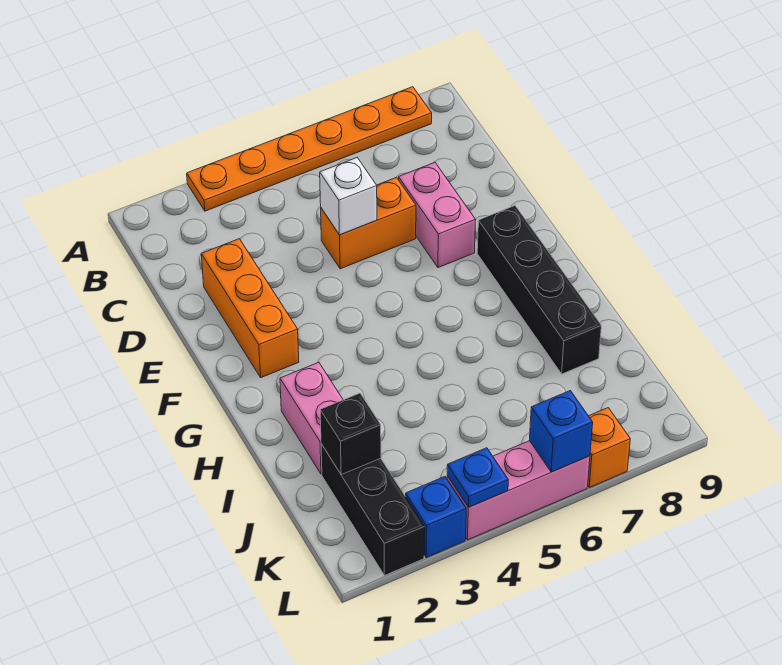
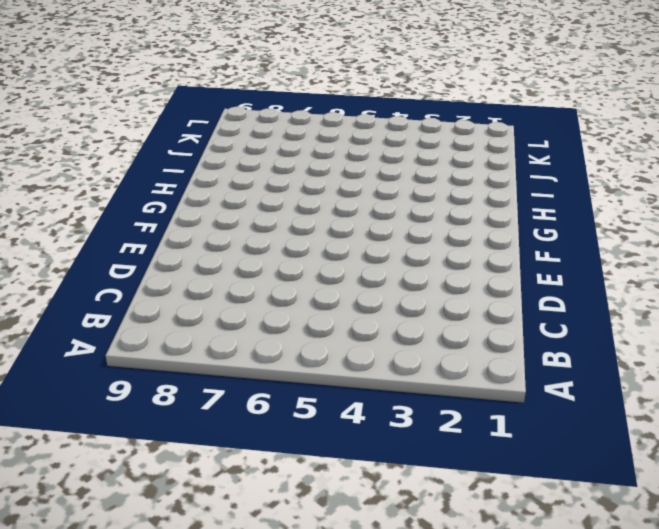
none -> orange 1x6 plate [187,87,432,211]
none -> orange 1x3 brick [201,239,299,377]
none -> orange 1x2 brick [321,177,416,269]

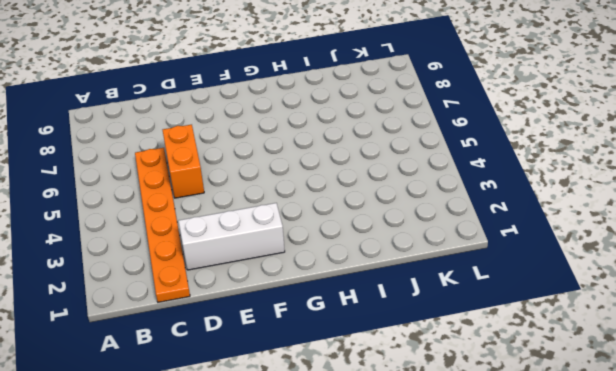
orange 1x6 plate [135,148,190,302] -> orange 1x6 plate moved to [187,87,432,211]
white 1x3 brick [179,203,285,270] -> orange 1x3 brick [201,239,299,377]
none -> pink 1x2 brick [399,163,476,268]
none -> black 1x4 brick [477,206,601,374]
none -> pink 1x2 brick [280,362,343,474]

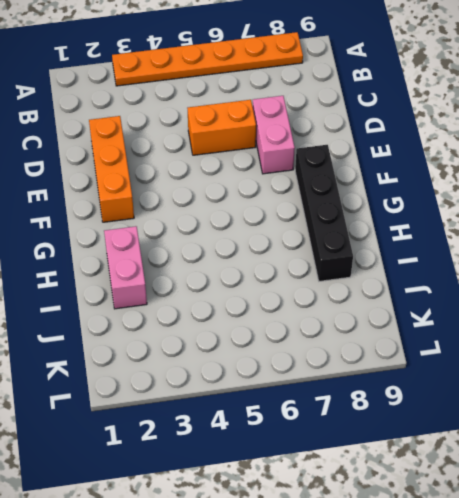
none -> black 1x3 brick [321,444,425,576]
none -> blue 1x1 brick [406,477,466,558]
none -> pink 1x3 brick [447,441,590,540]

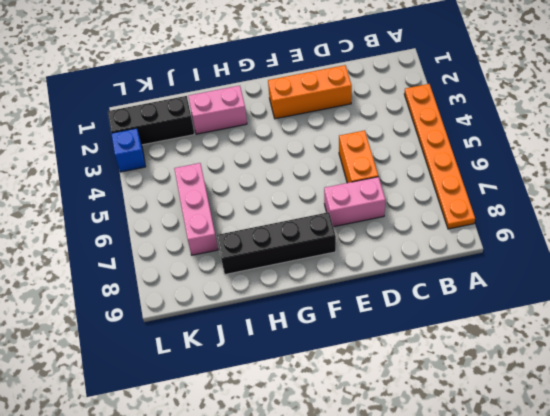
pink 1x3 brick [174,163,218,255] -> pink 1x3 brick moved to [447,441,590,540]
none -> orange 1x1 brick [588,408,630,488]
none -> white 1x1 brick [320,158,377,235]
none -> black 1x1 brick [320,393,381,475]

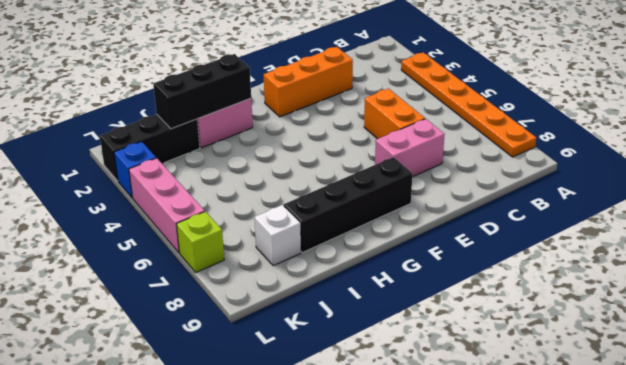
black 1x3 brick [153,54,251,129] -> black 1x1 brick [320,393,381,475]
white 1x1 brick [254,205,301,266] -> white 1x1 brick moved to [320,158,377,235]
lime 1x1 brick [177,211,224,272] -> orange 1x1 brick [588,408,630,488]
none -> blue 1x1 plate [447,448,508,507]
none -> blue 1x1 brick [530,391,593,472]

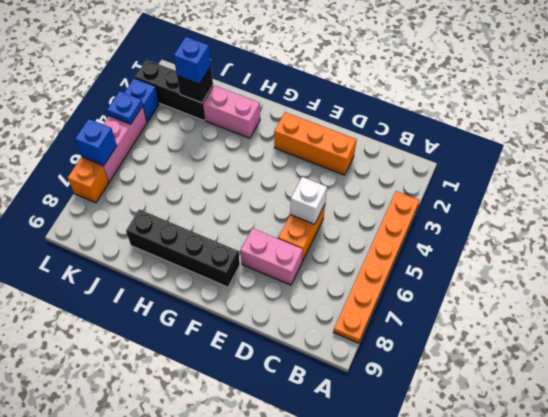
blue 1x1 brick [174,37,211,84] -> none

